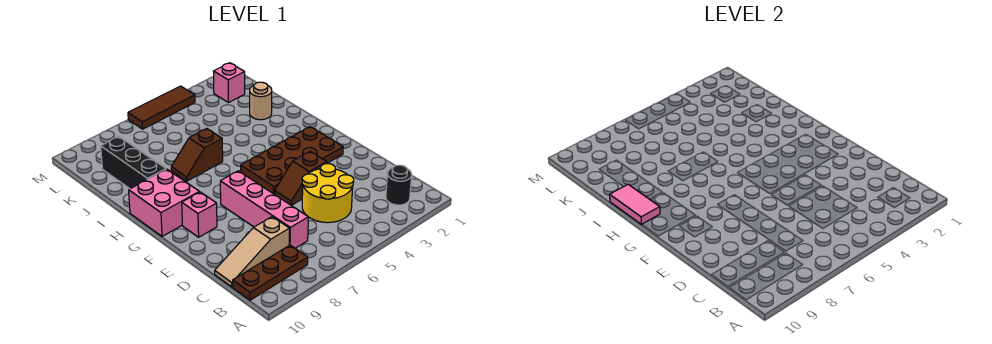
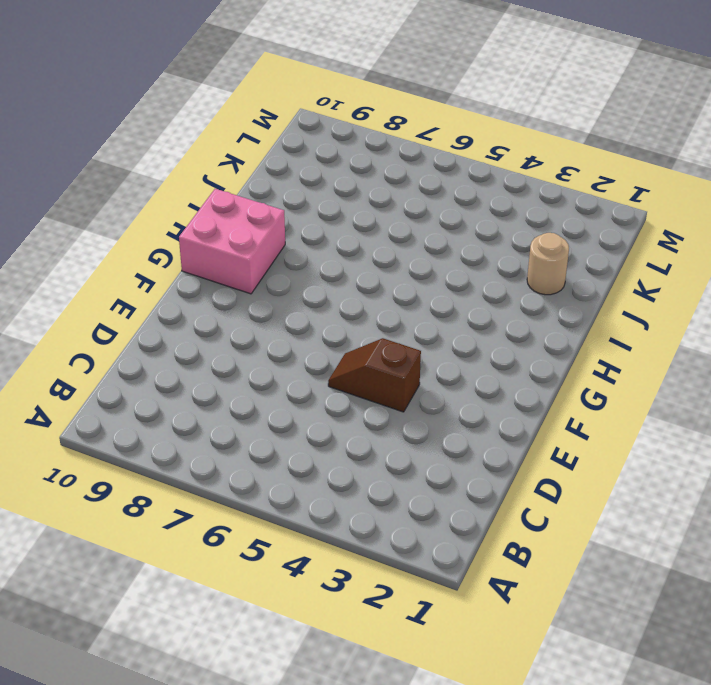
none -> black 1x1 round brick [386,165,412,205]
none -> brown 1x3 plate [233,245,308,300]
none -> yellow 2x2 round brick [302,164,354,223]

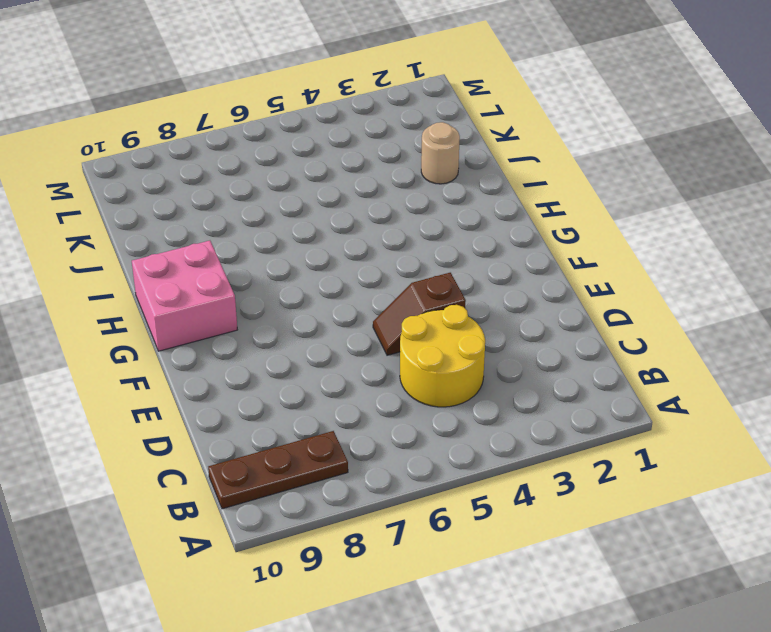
none -> black 1x1 round brick [386,165,412,205]
none -> pink 1x4 brick [220,171,308,248]
none -> tan 1x3 slope [215,217,290,287]

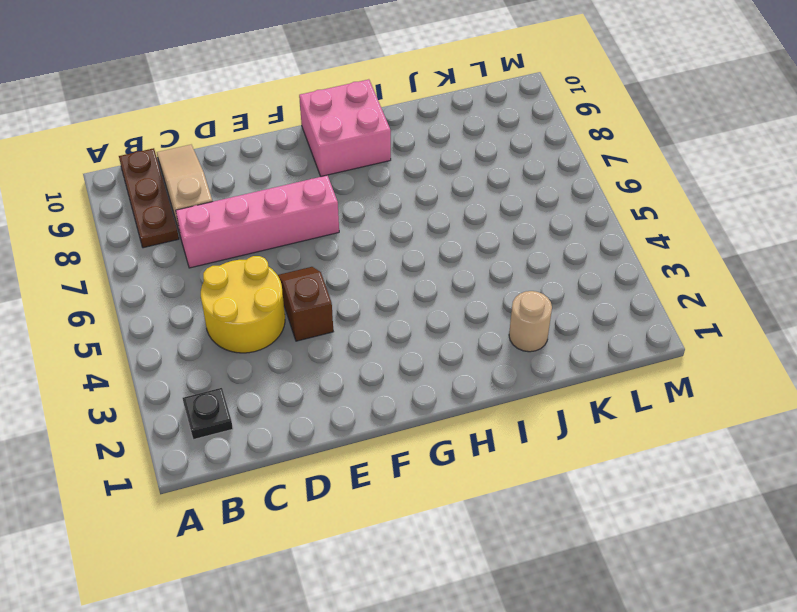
black 1x1 plate [183,388,233,440] -> black 1x1 round brick [386,165,412,205]
none -> brown 2x4 plate [241,127,343,194]
none -> pink 1x1 brick [182,192,217,237]
none -> brown 1x2 slope [171,129,223,181]

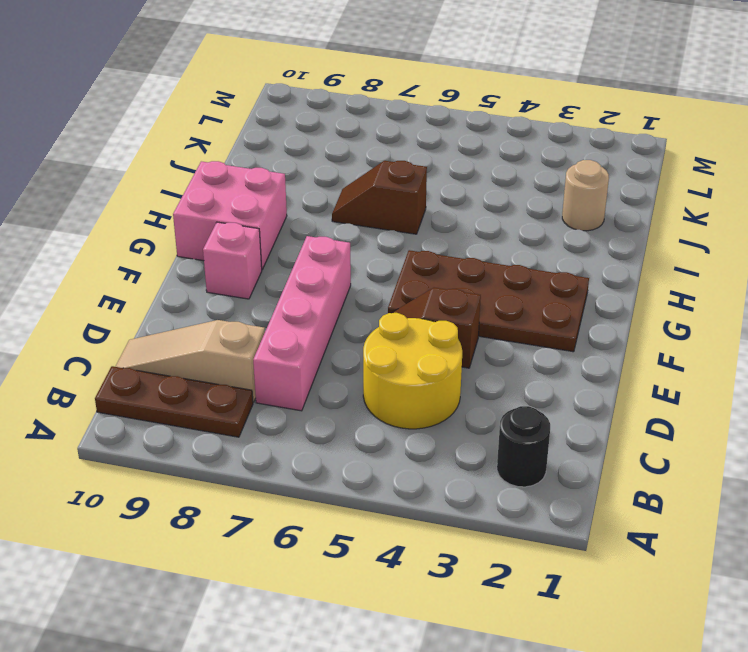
none -> black 1x3 brick [101,137,166,189]
none -> pink 1x1 brick [214,63,245,103]
none -> brown 1x3 tile [128,86,195,129]

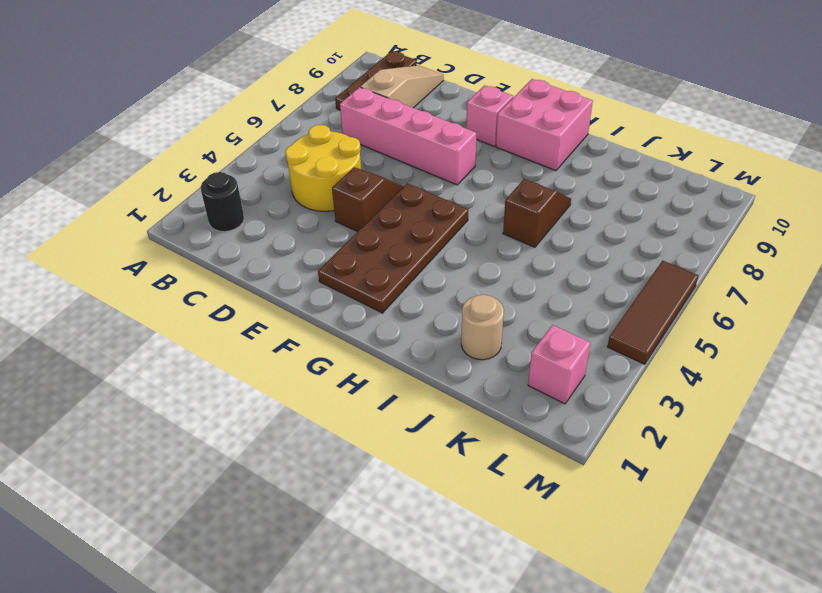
none -> black 1x3 brick [101,137,166,189]
none -> pink 1x2 tile [610,184,660,224]

